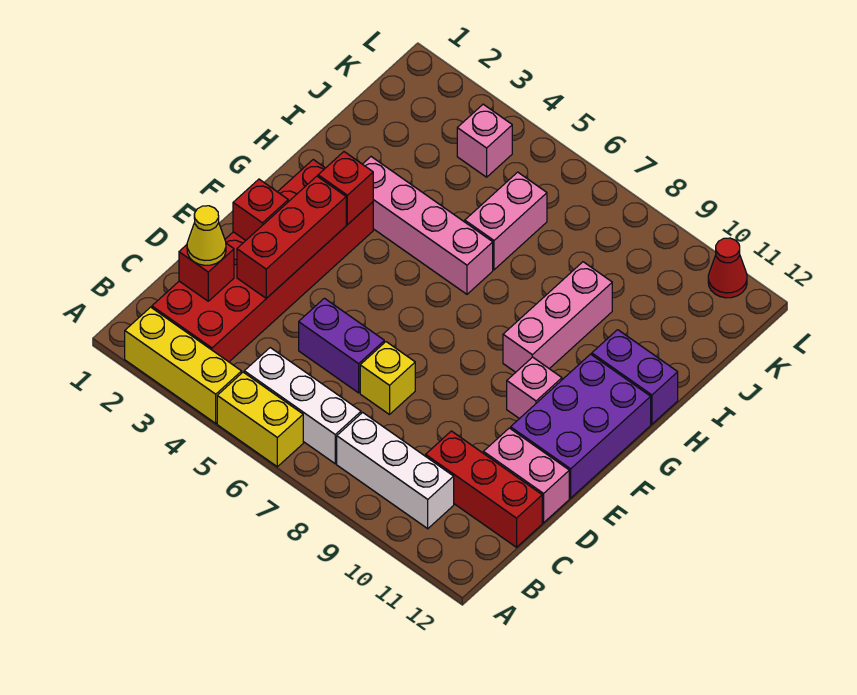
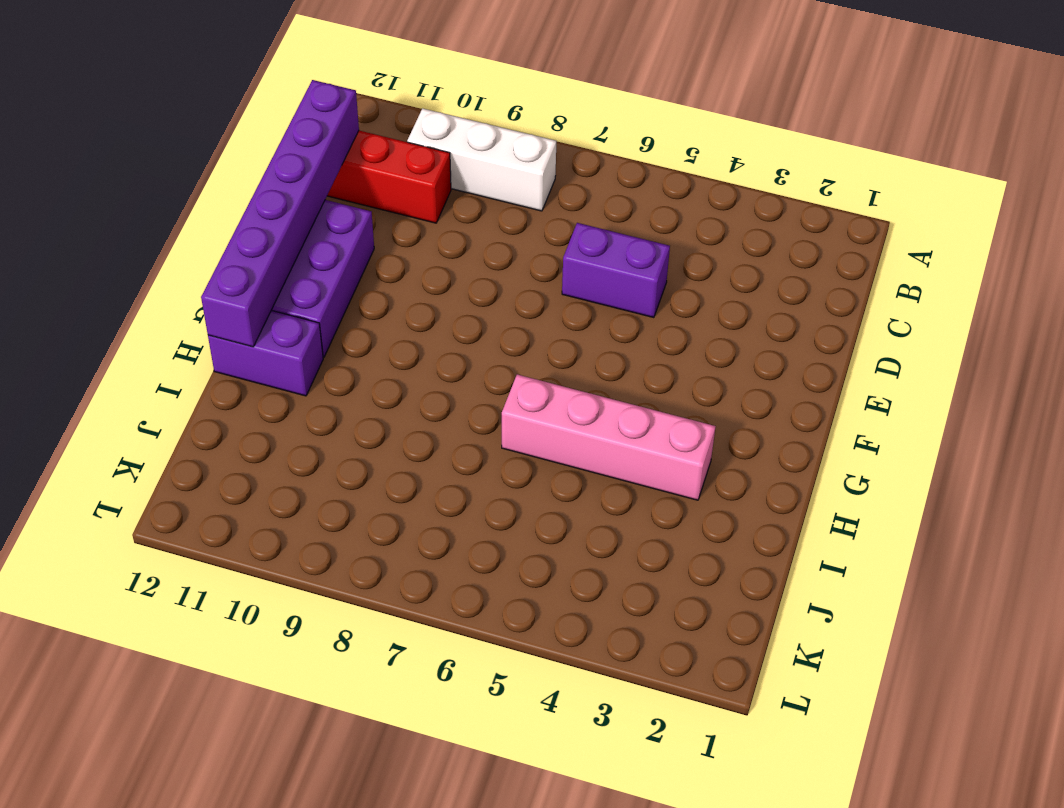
purple 1x6 brick [201,80,359,347] -> none
none -> yellow 1x3 brick [125,307,242,423]
none -> yellow 1x2 brick [217,372,303,467]
none -> red 2x6 brick [152,160,373,362]

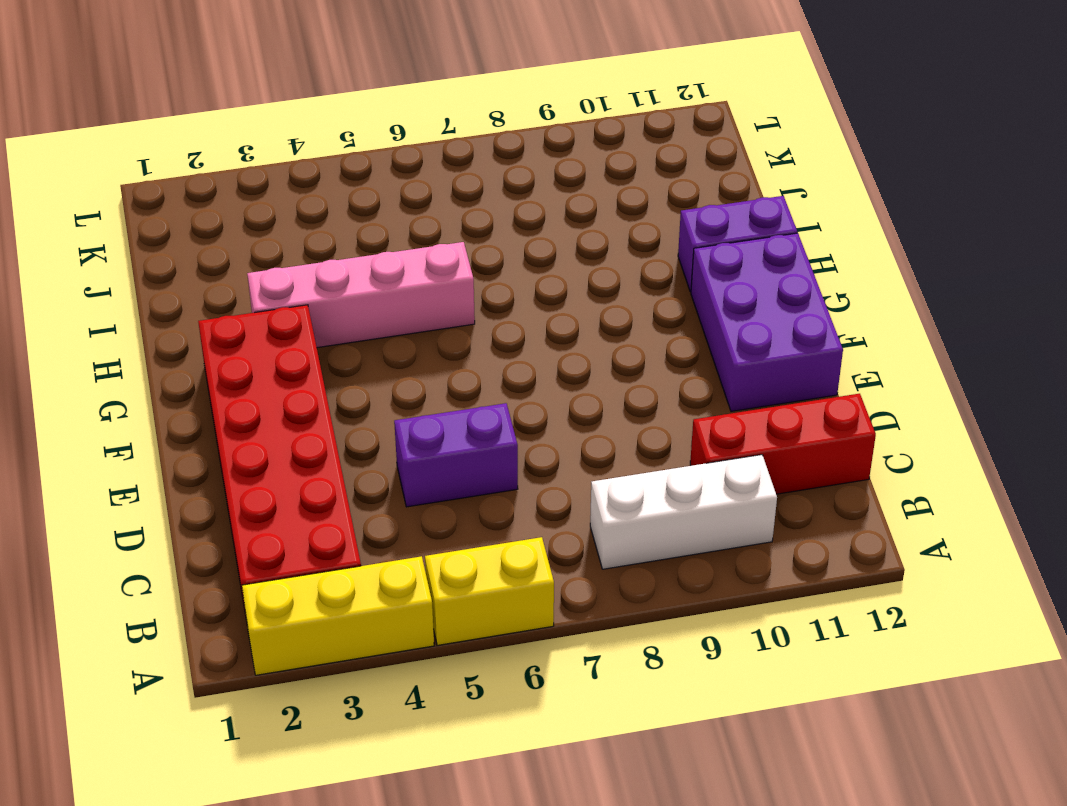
none -> white 1x3 brick [244,348,361,464]
none -> yellow 1x1 brick [360,342,415,415]
none -> pink 1x2 brick [483,428,569,523]

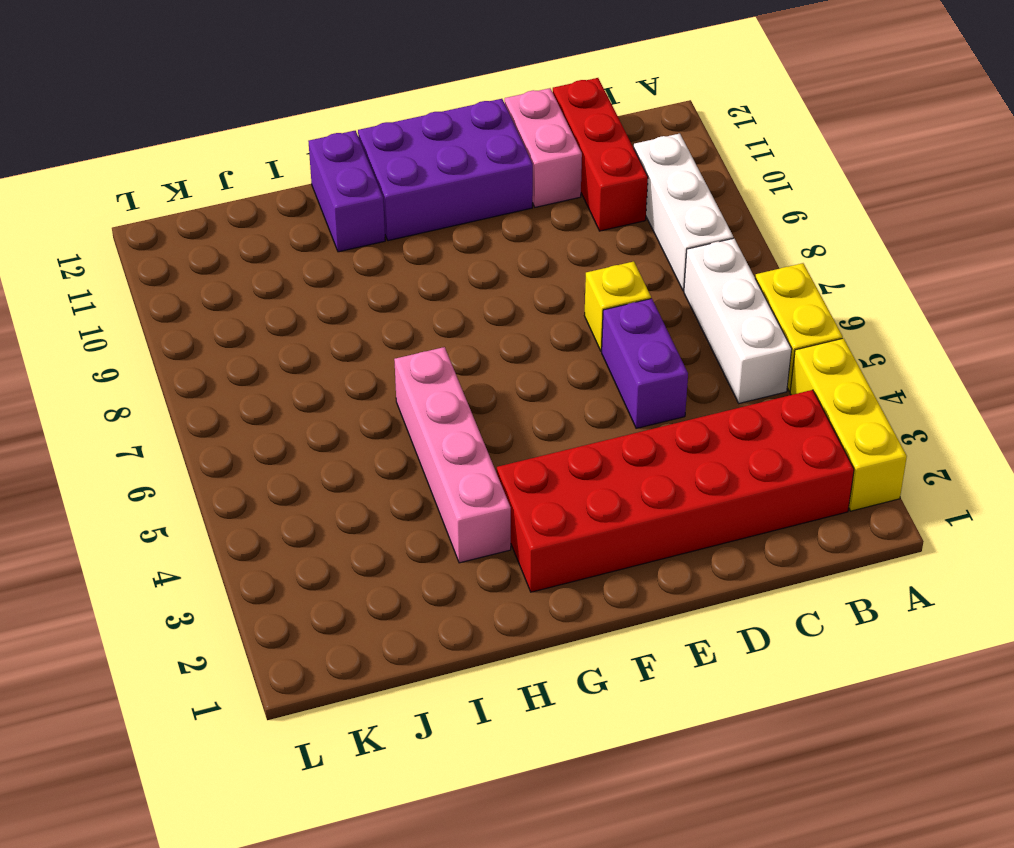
none -> pink 1x1 brick [507,357,562,419]
none -> pink 1x3 brick [503,262,612,372]
none -> pink 1x2 brick [465,172,547,270]

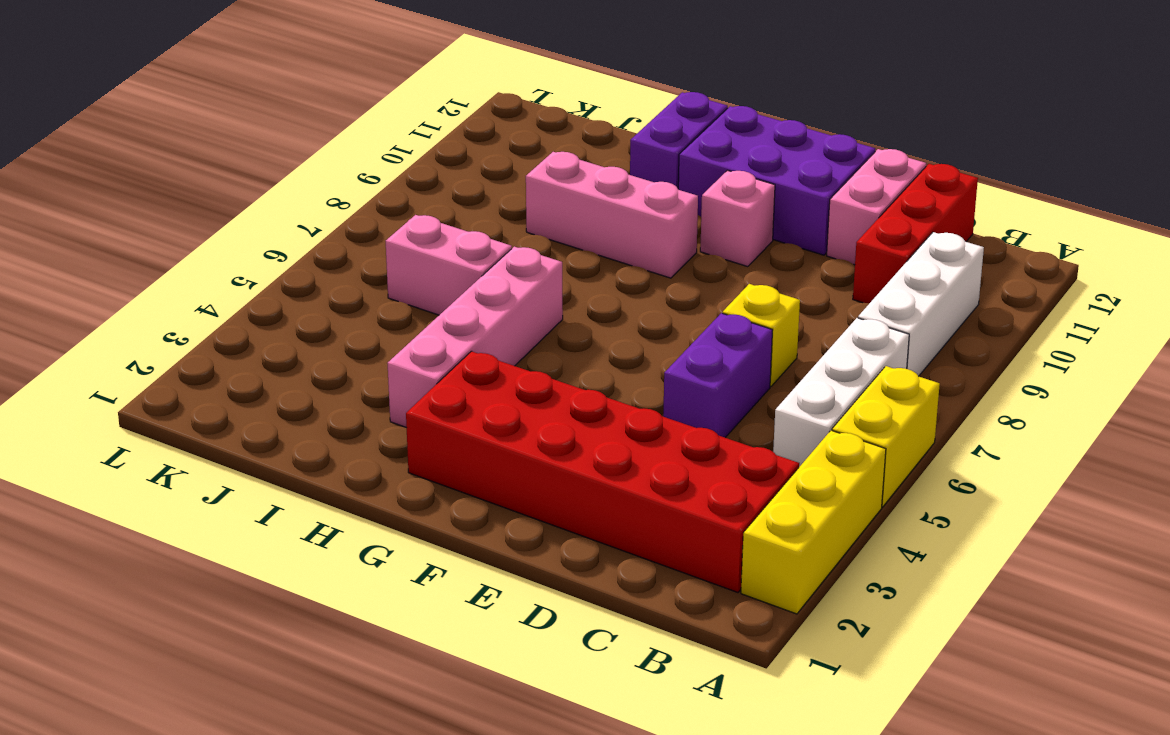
none -> pink 1x1 brick [457,104,512,177]
none -> red 1x1 cone [708,238,747,298]
none -> red 1x1 brick [179,243,234,301]

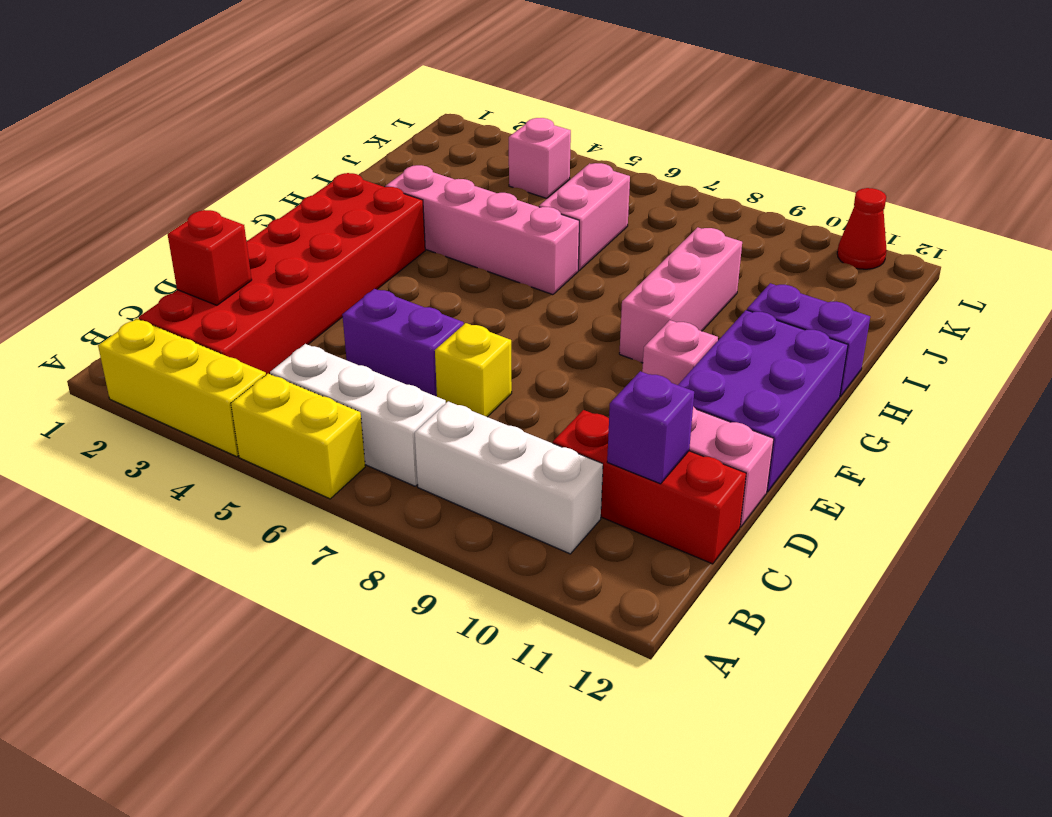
purple 1x1 brick [607,371,694,484] -> none
none -> red 1x3 brick [237,176,346,298]
none -> red 1x1 brick [233,179,288,240]
none -> red 1x1 brick [318,152,373,224]

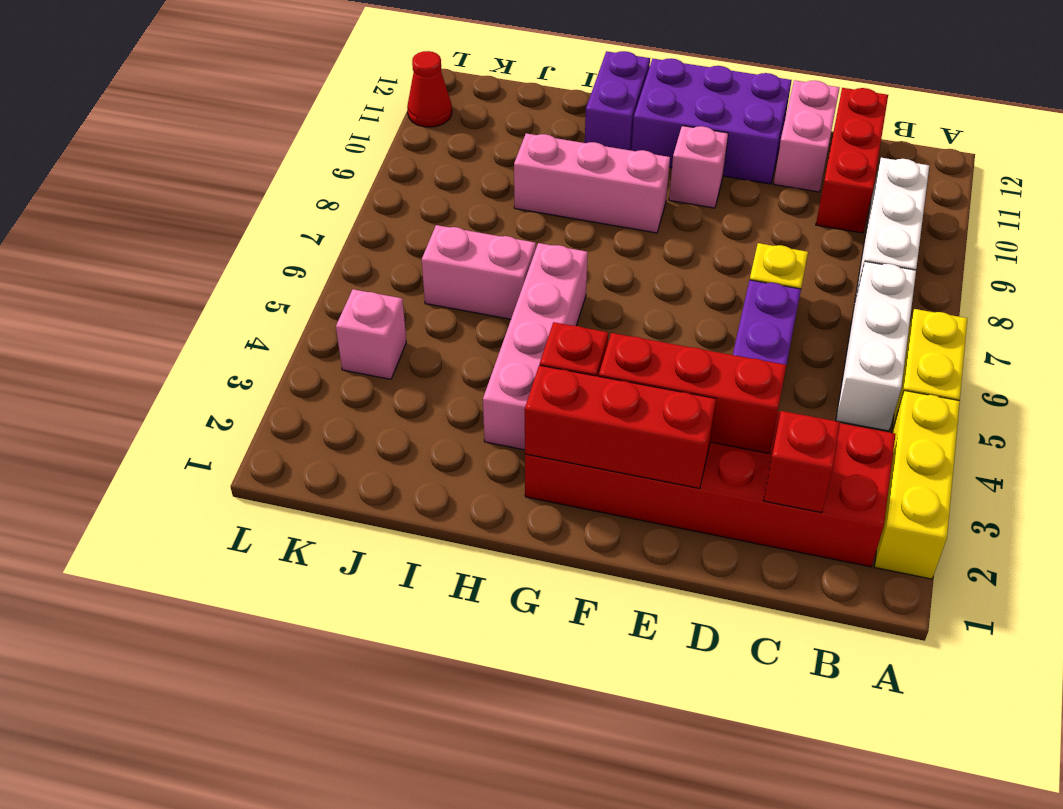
red 1x3 brick [525,365,716,488] -> red 1x1 brick [233,179,288,240]
none -> yellow 1x1 cone [187,206,226,265]

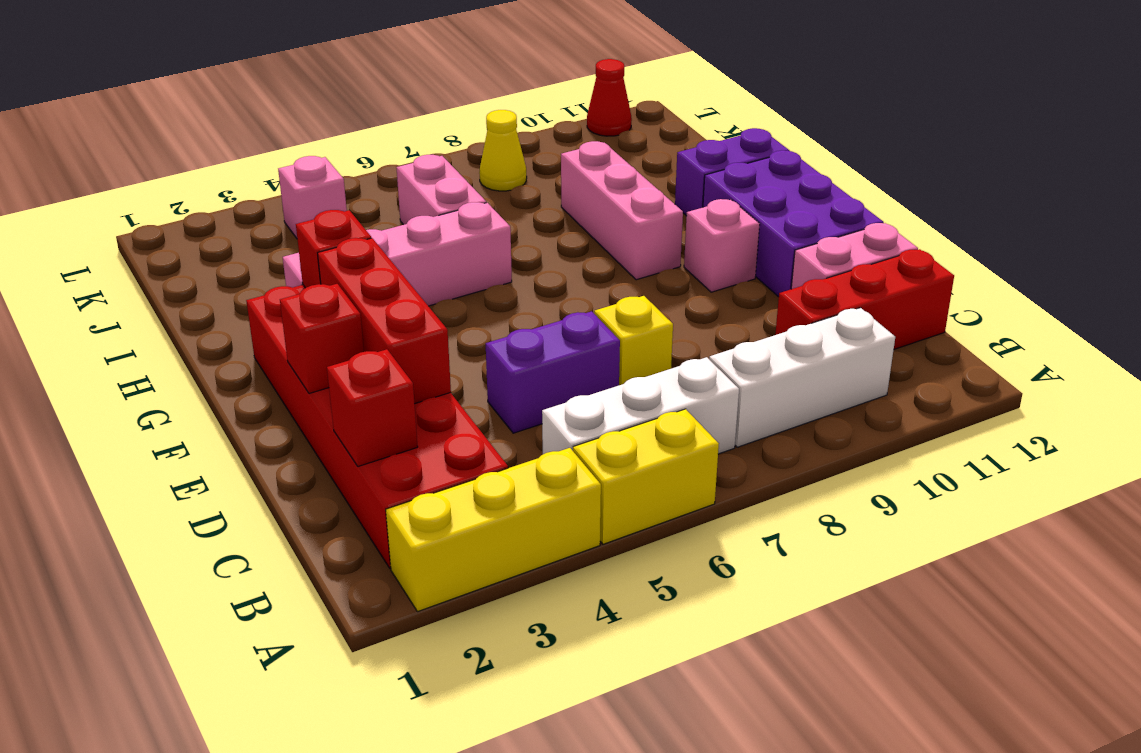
yellow 1x1 cone [479,110,527,191] -> yellow 1x1 cone moved to [187,206,226,265]

